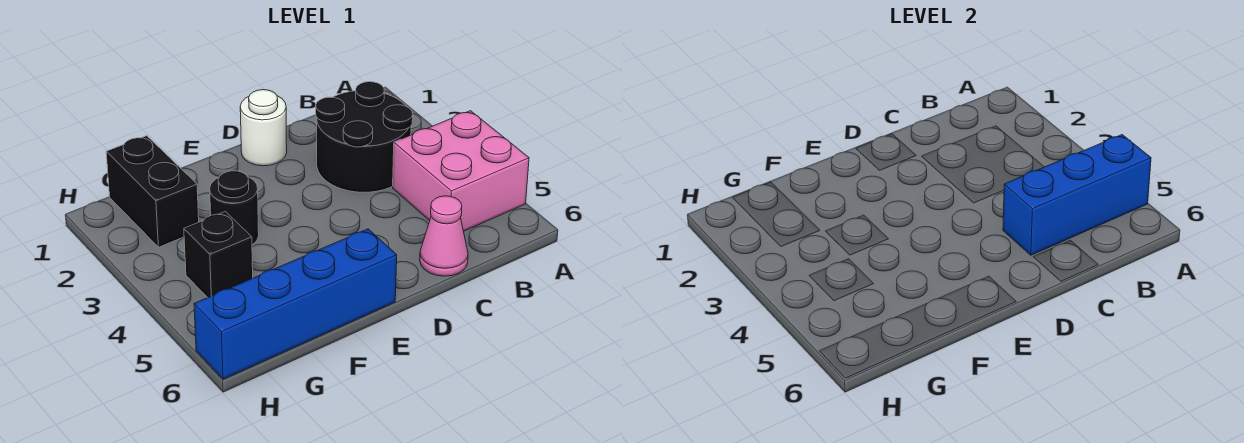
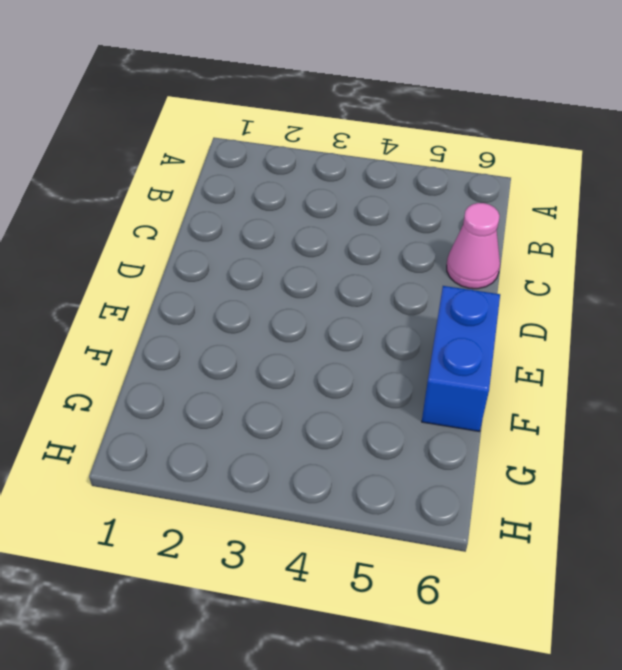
blue 1x2 brick [422,286,500,431] -> blue 1x4 brick [194,229,397,379]
none -> pink 2x2 brick [393,111,529,231]
none -> black 2x2 round brick [316,82,413,192]

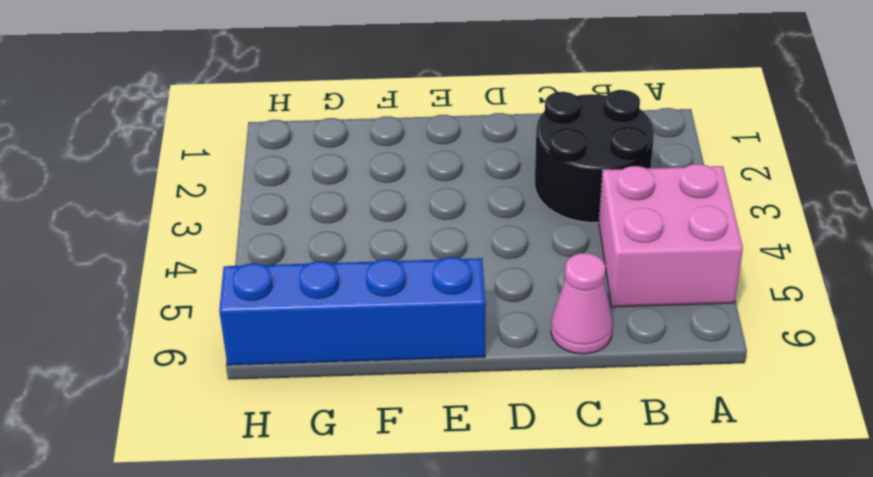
none -> white 1x1 round brick [240,90,287,166]
none -> black 1x1 round brick [210,171,259,245]

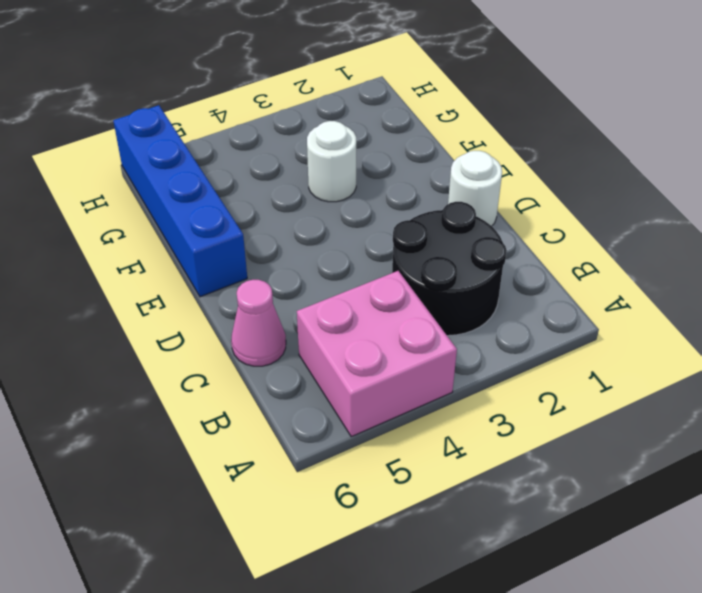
white 1x1 round brick [307,121,356,202] -> black 1x1 round brick [210,171,259,245]
none -> black 1x2 brick [106,136,199,247]
none -> black 1x1 brick [184,211,253,297]

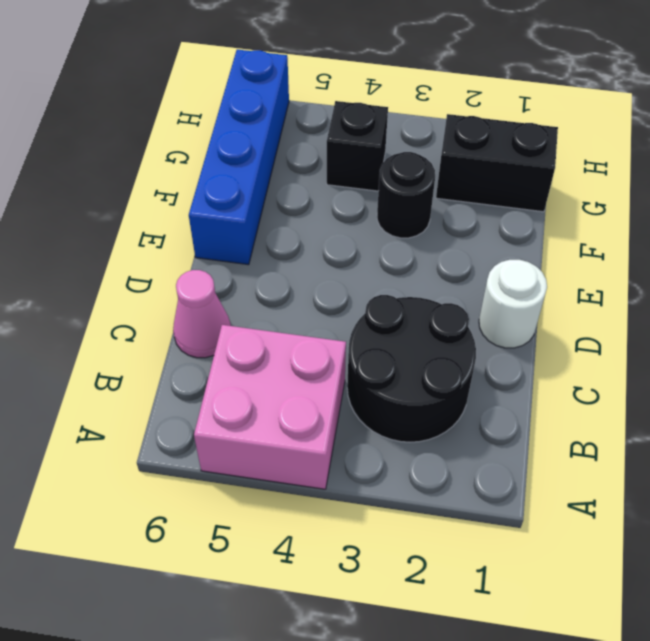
none -> blue 1x3 brick [1003,135,1151,255]

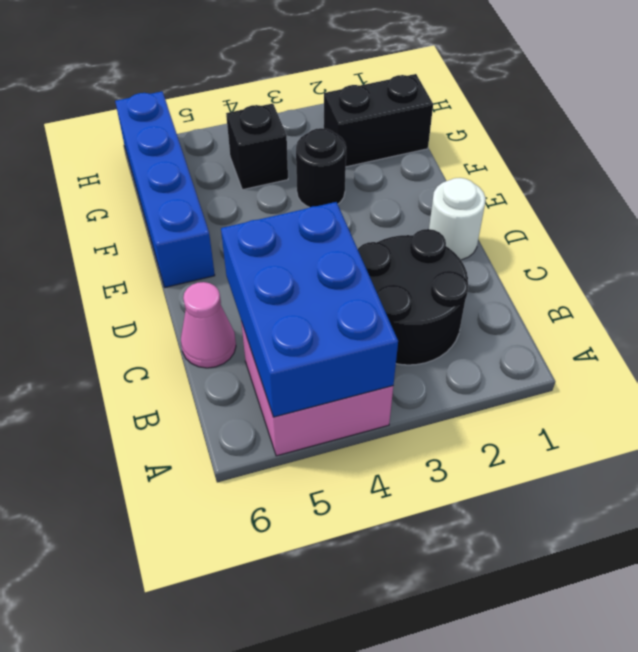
blue 2x3 brick [221,202,398,417] -> blue 1x3 brick [1003,135,1151,255]

